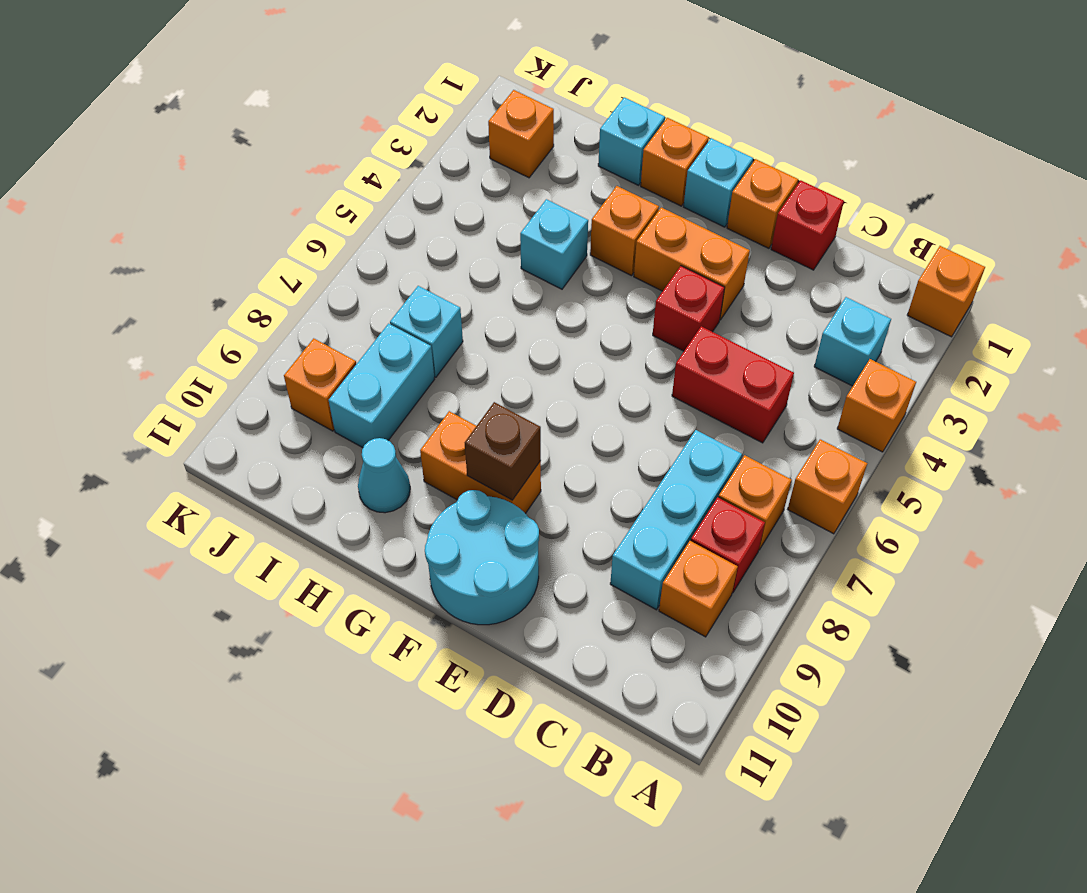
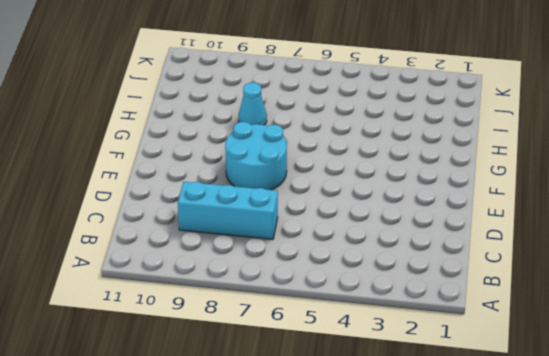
cyan 2x2 round brick [225,122,287,190] -> cyan 2x2 round brick moved to [425,490,539,625]
cyan 1x1 cone [239,82,267,125] -> cyan 1x1 cone moved to [358,438,410,513]
none -> orange 1x1 brick [907,246,985,337]
none -> orange 1x1 brick [837,359,916,452]
none -> orange 1x1 brick [788,439,867,534]

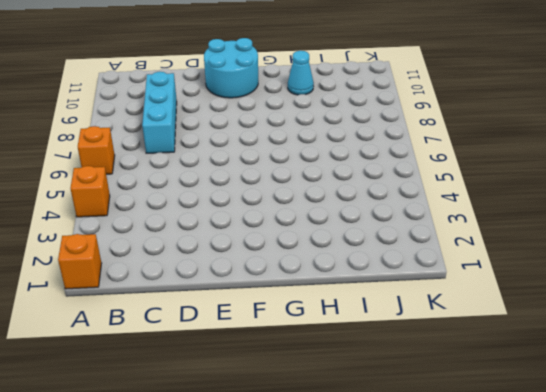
none -> cyan 1x1 brick [814,297,891,386]
none -> orange 1x1 brick [718,455,791,550]
none -> red 1x1 brick [691,497,765,593]

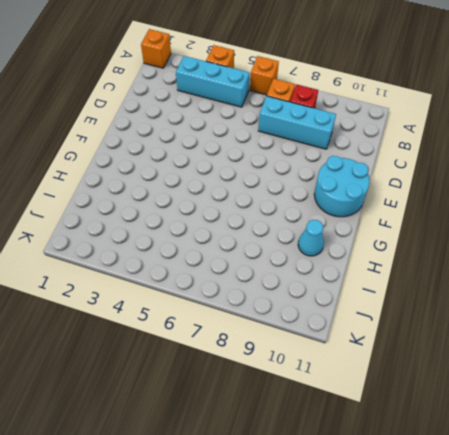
cyan 1x3 brick [176,56,249,107] -> cyan 1x1 brick [814,297,891,386]
none -> orange 1x1 brick [659,541,738,637]
none -> red 1x2 brick [672,326,794,443]
none -> red 1x1 brick [771,180,844,270]

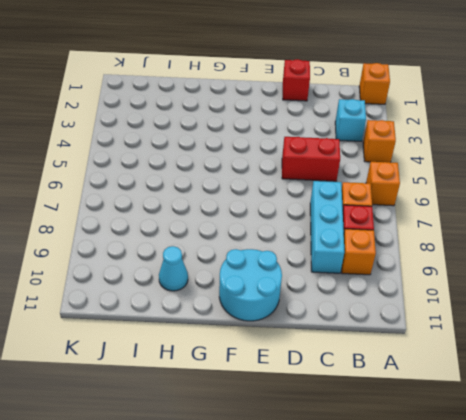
none -> orange 1x1 brick [727,159,798,248]
none -> orange 1x2 brick [634,207,750,320]
none -> red 1x1 brick [653,266,725,351]

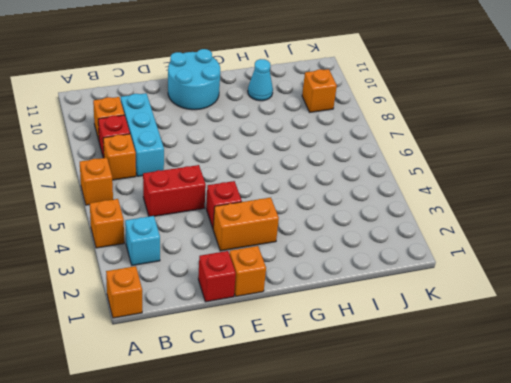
none -> cyan 1x1 brick [684,138,753,227]
none -> orange 1x2 brick [420,411,541,514]
none -> orange 1x1 brick [641,118,709,206]

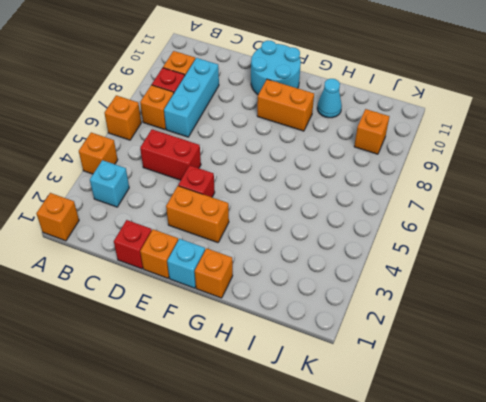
none -> orange 1x1 brick [590,186,659,276]
none -> cyan 1x1 brick [598,97,665,185]
none -> cyan 1x1 brick [520,199,588,289]

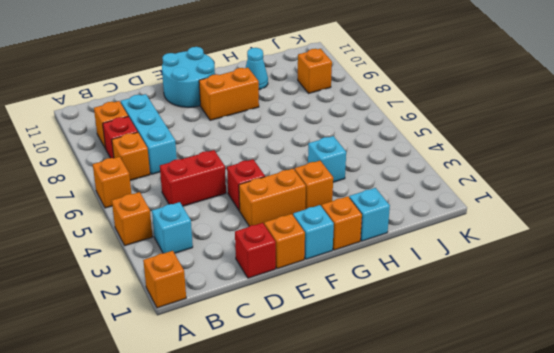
none -> cyan 1x1 brick [390,286,463,377]
none -> cyan 1x2 brick [329,324,434,448]
none -> orange 1x1 brick [488,90,554,178]

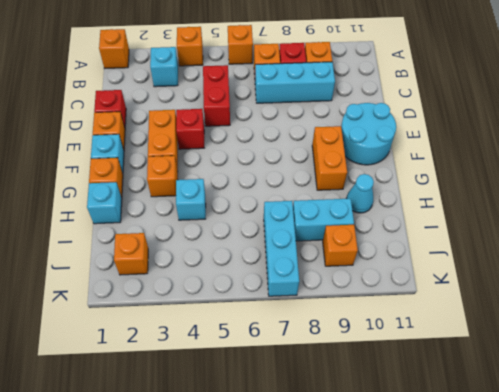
cyan 1x3 brick [264,201,299,296] -> cyan 1x1 brick [390,286,463,377]
none -> brown 1x1 brick [465,402,541,500]

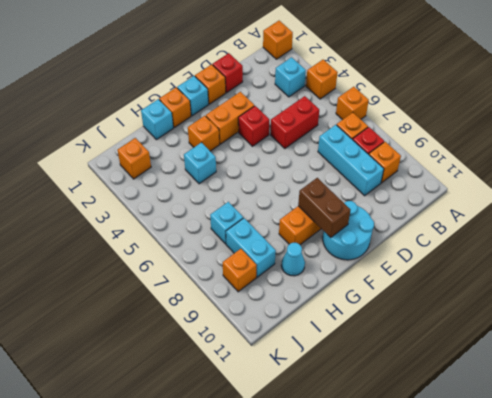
brown 1x2 brick [298,178,351,238] -> brown 1x1 brick [465,402,541,500]

